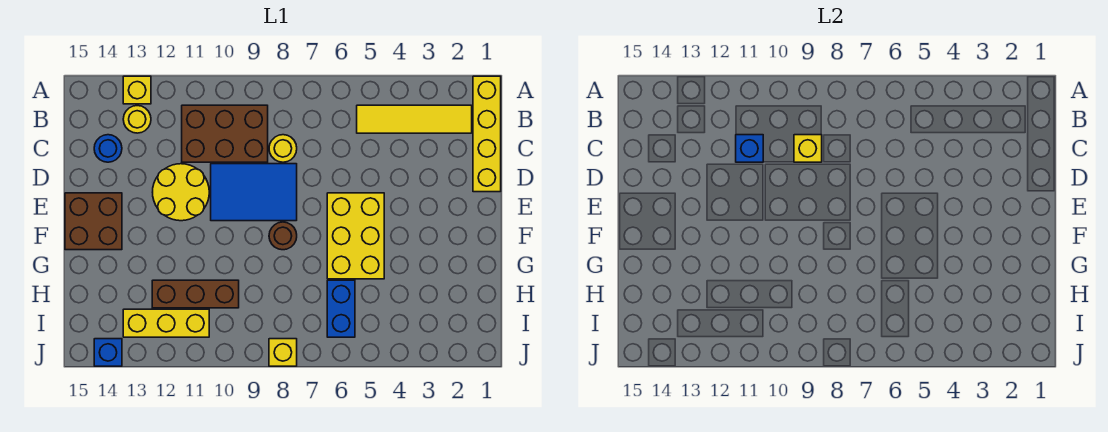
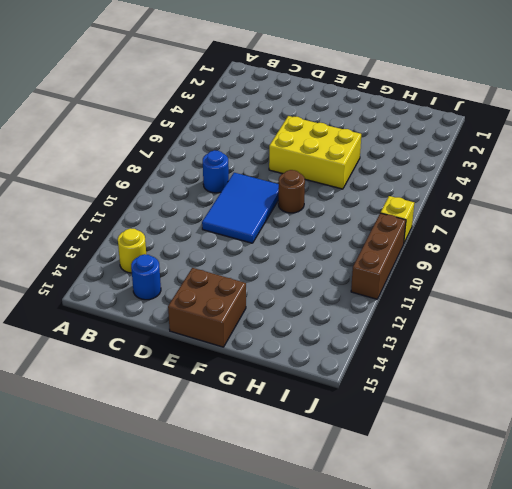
blue 1x1 round brick [203,150,229,193] -> yellow 1x1 round brick [269,135,297,162]
brown 1x3 brick [351,213,406,299] -> brown 1x3 brick moved to [152,280,239,308]
none -> yellow 1x4 brick [473,76,501,192]
none -> yellow 1x1 brick [123,76,151,104]
none -> yellow 1x4 tile [357,105,472,133]

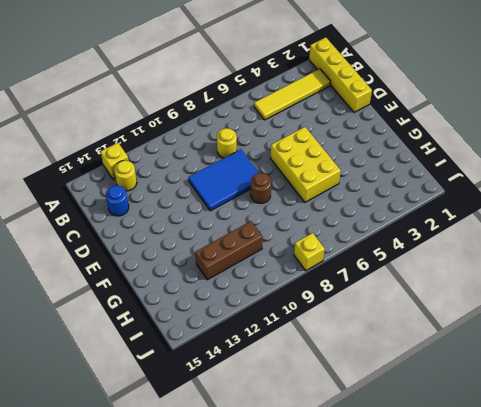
none -> brown 2x3 brick [182,105,268,162]
none -> yellow 2x2 round brick [153,164,209,221]
none -> brown 2x2 brick [65,193,122,250]

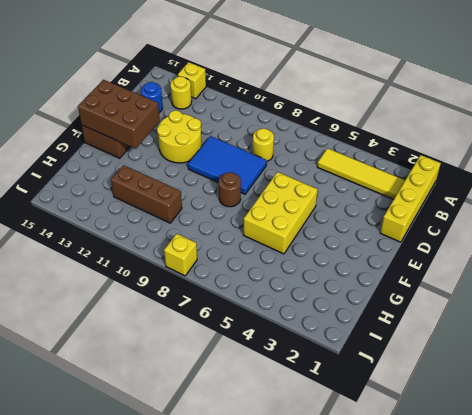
brown 2x3 brick [78,80,160,149] -> brown 2x3 brick moved to [182,105,268,162]
none -> blue 1x2 brick [327,280,355,337]
none -> yellow 1x3 brick [123,309,209,337]
none -> blue 1x1 brick [94,339,122,366]

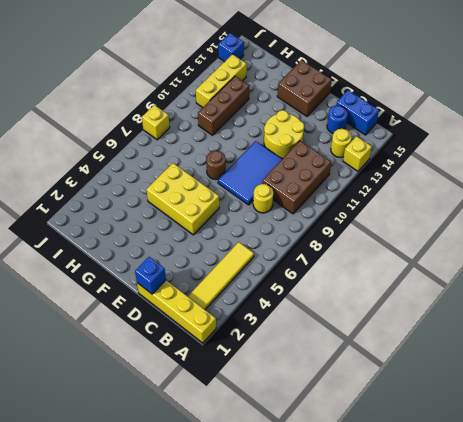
blue 1x2 brick [336,90,379,135] -> blue 1x2 brick moved to [327,280,355,337]
blue 1x1 brick [135,257,166,294] -> blue 1x1 brick moved to [736,135,763,162]
none -> yellow 1x1 brick [794,135,822,162]

